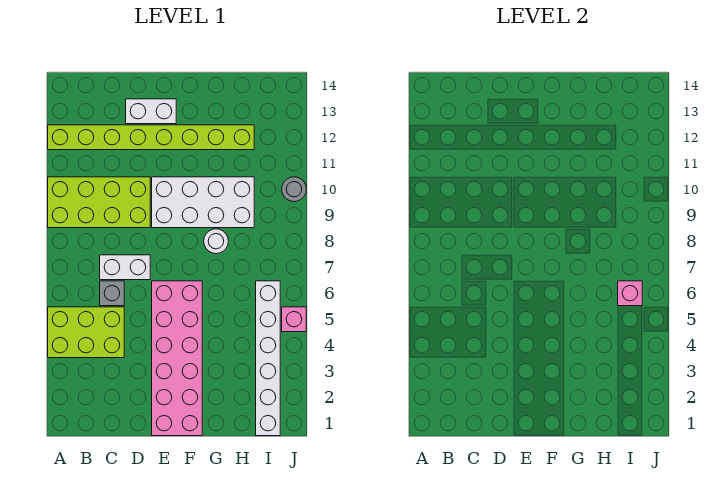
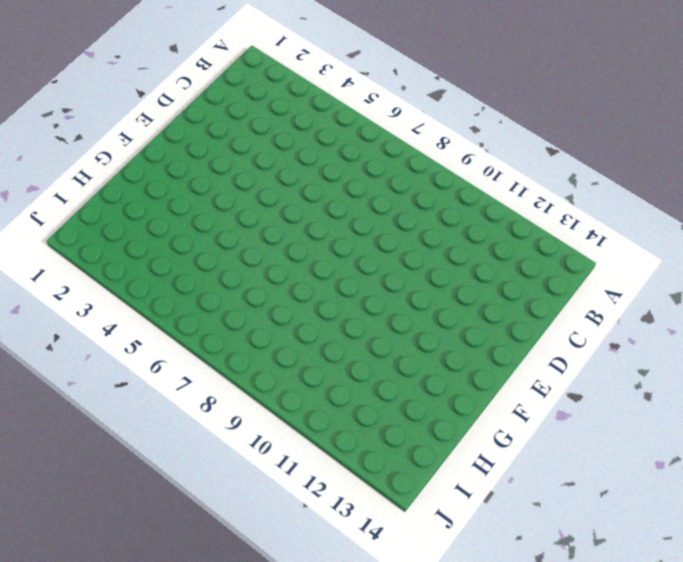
none -> lime 2x3 brick [48,307,124,358]
none -> lime 2x4 brick [48,177,150,228]
none -> lime 1x8 brick [48,125,254,150]

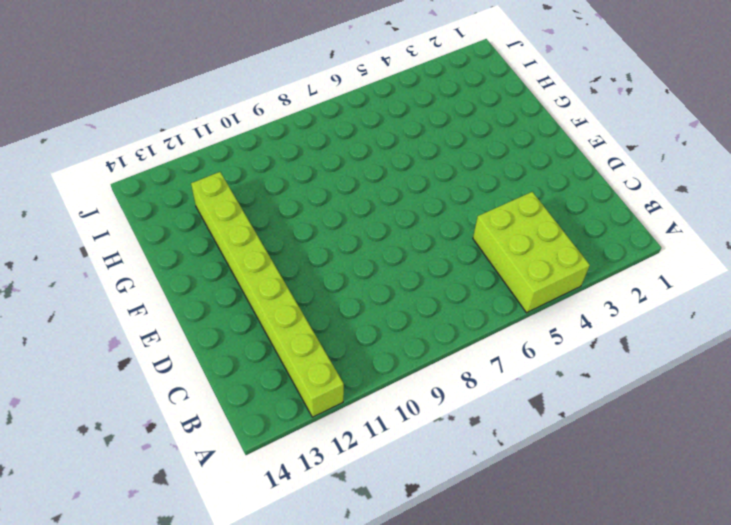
none -> lime 2x4 brick [48,177,150,228]
none -> grey 1x1 brick [100,281,124,306]
none -> white 1x2 brick [100,255,150,280]

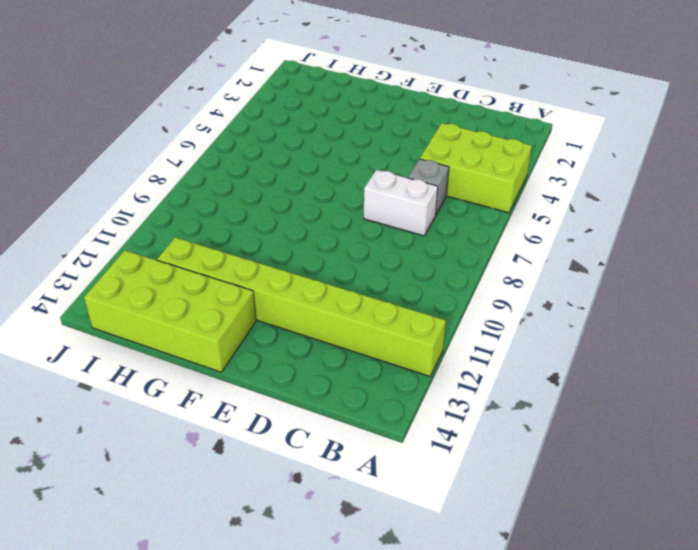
lime 2x4 brick [84,250,256,372] -> lime 2x4 brick moved to [48,177,150,228]
none -> white 1x2 brick [126,99,176,124]
none -> pink 2x6 brick [152,281,202,436]
none -> white 2x4 brick [152,177,254,228]

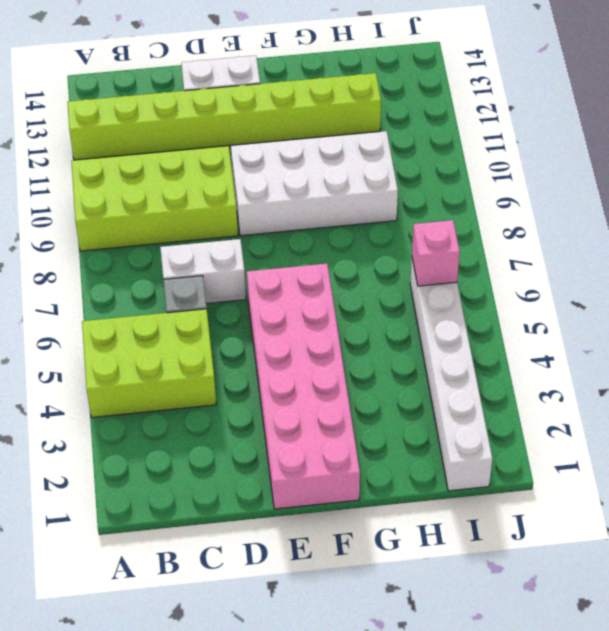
none -> white 1x1 round brick [204,229,228,254]
none -> pink 1x1 brick [282,307,306,332]
none -> grey 1x1 round brick [282,177,306,202]

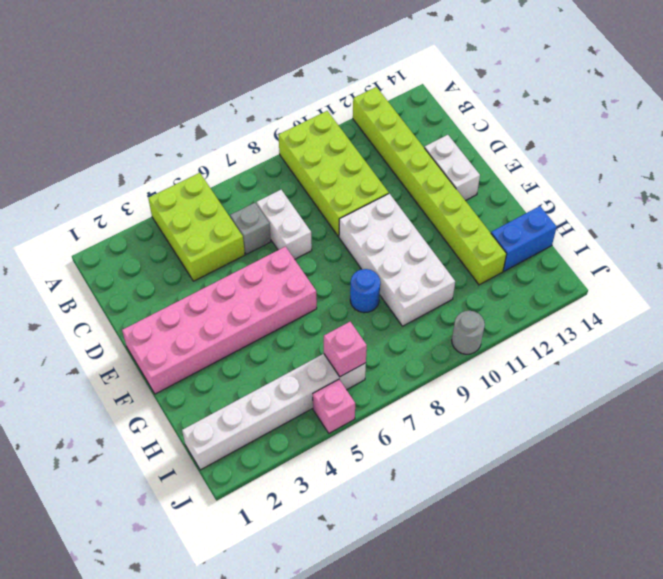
blue 1x1 round brick [350,269,380,313] -> white 1x1 round brick [204,229,228,254]
blue 1x2 brick [491,206,557,271] -> none

